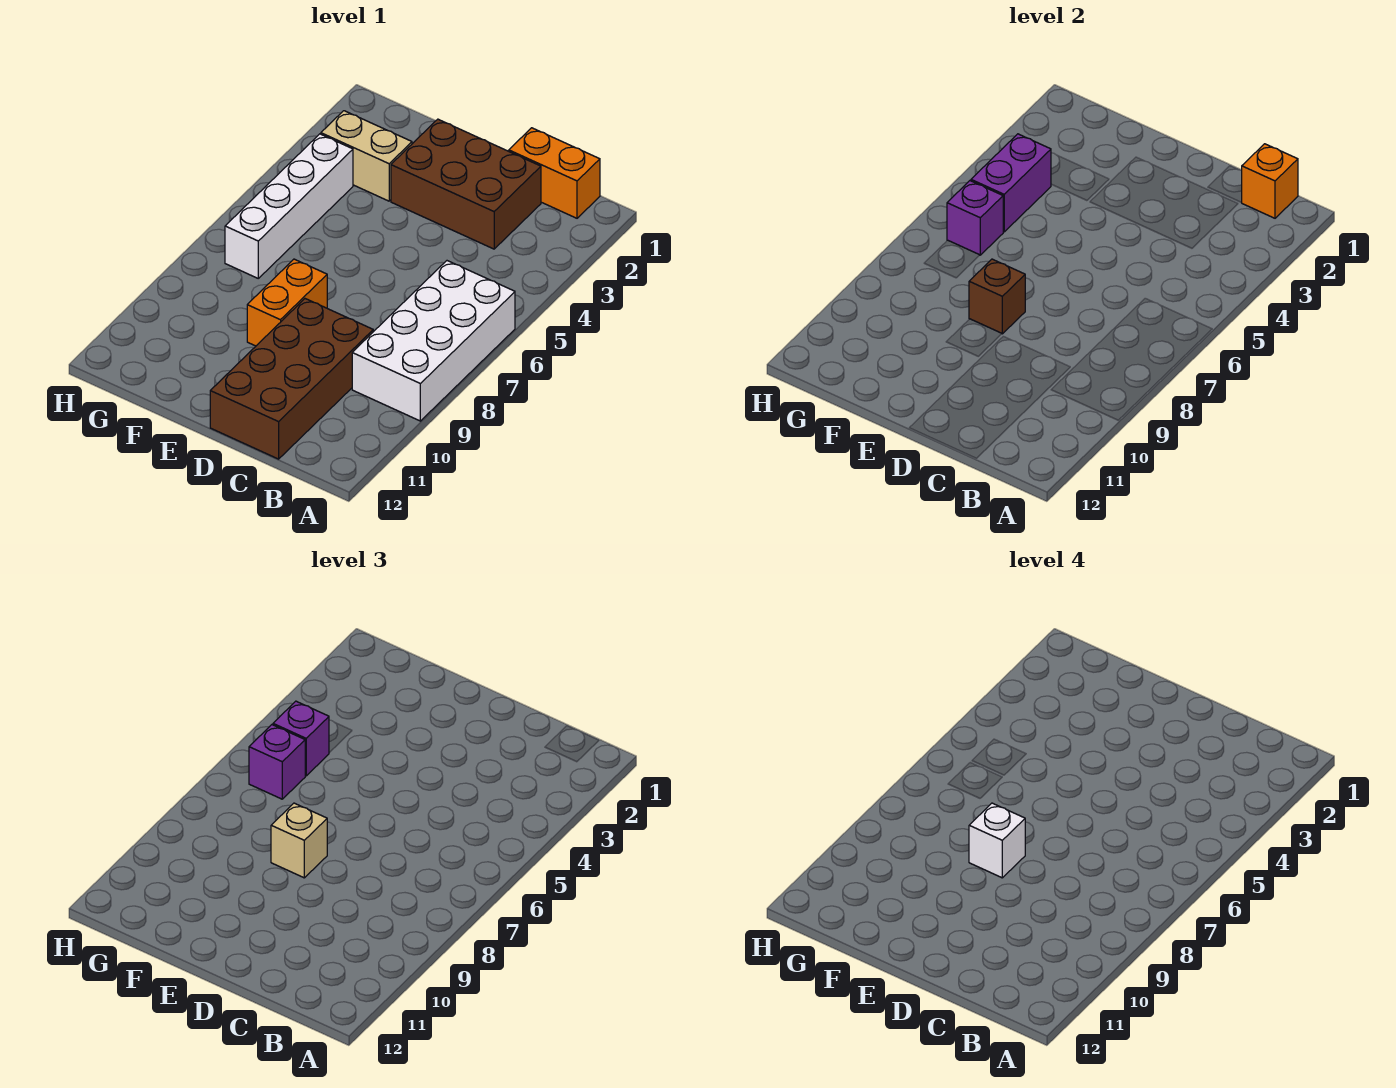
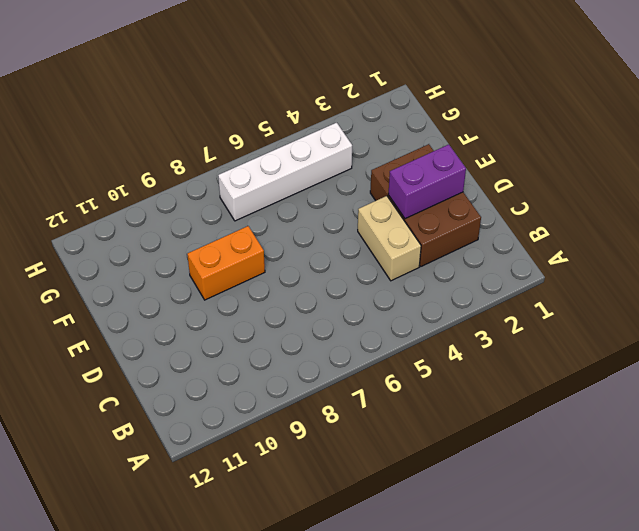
tan 1x2 brick [358,196,421,281] -> tan 1x2 brick moved to [321,111,412,201]
purple 1x2 brick [388,145,466,219] -> purple 1x2 brick moved to [971,134,1051,232]
none -> white 2x4 brick [352,261,515,421]
none -> orange 1x2 brick [509,128,600,218]
none -> brown 2x4 brick [210,299,373,459]

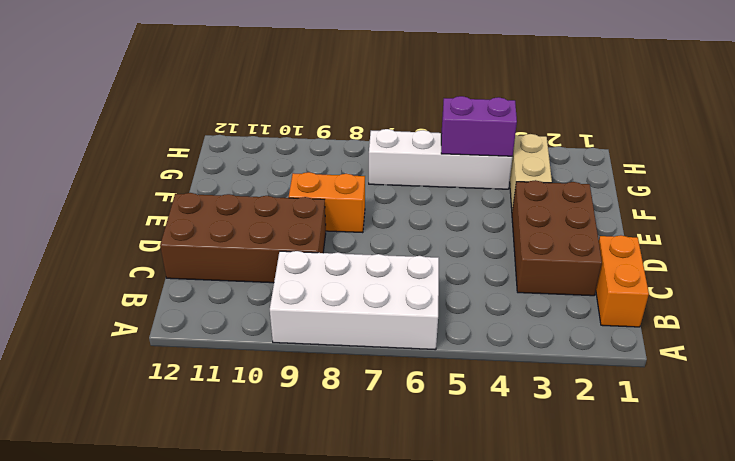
none -> orange 1x1 brick [1241,144,1298,218]
none -> brown 1x1 brick [969,259,1025,334]
none -> purple 1x1 brick [947,181,1003,255]

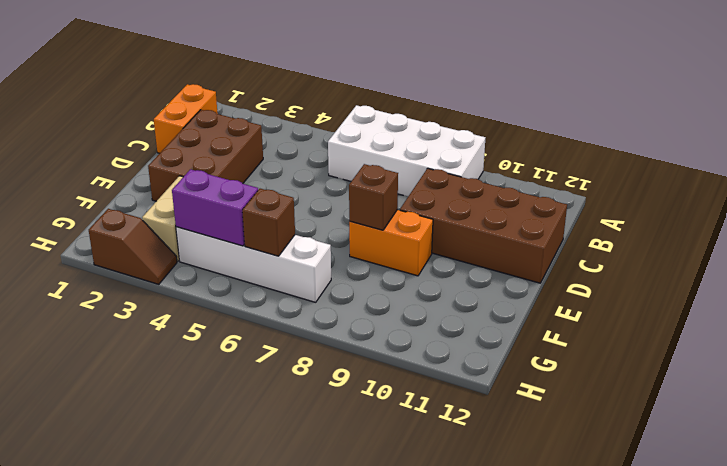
brown 1x1 brick [242,189,295,256] -> purple 1x1 brick [947,181,1003,255]
brown 1x2 slope [89,209,177,284] -> none
none -> orange 1x1 brick [1241,144,1298,218]
none -> tan 1x1 brick [271,803,327,878]
none -> purple 1x1 brick [273,701,329,776]

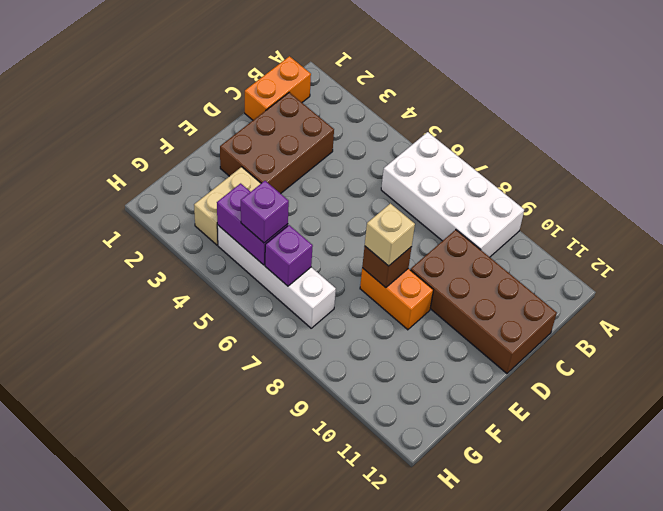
none -> orange 1x1 brick [1241,144,1298,218]
none -> purple 1x1 brick [249,725,305,799]
none -> white 1x1 brick [969,803,1025,878]

